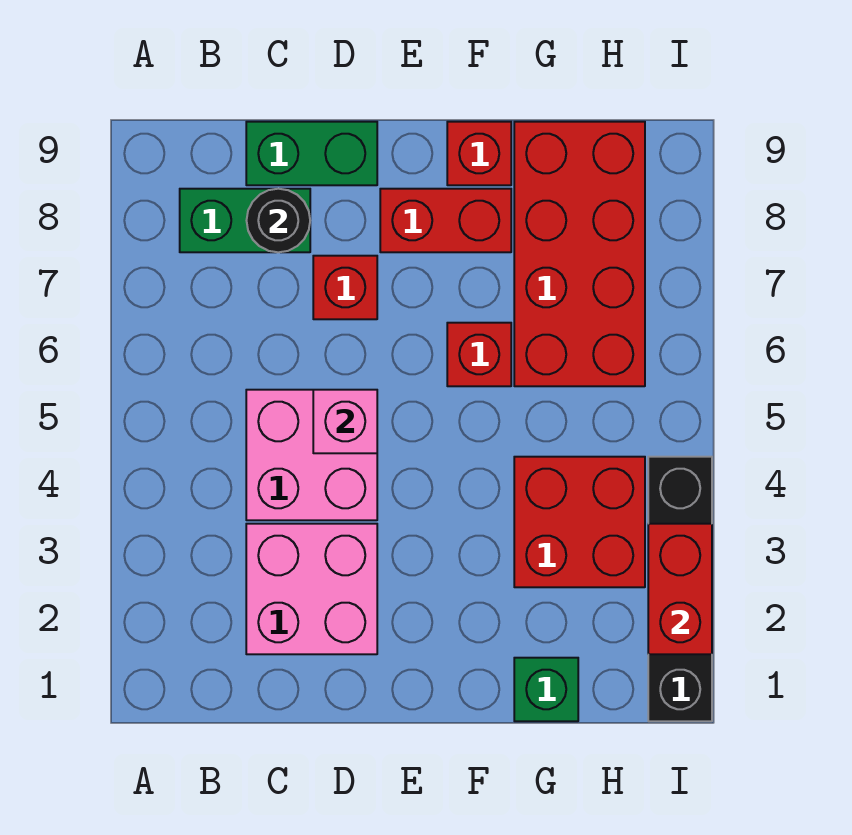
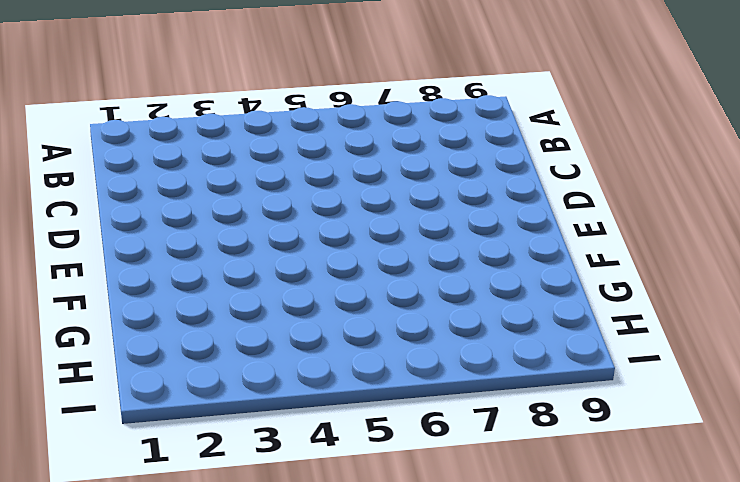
none -> green 1x2 brick [180,189,310,252]
none -> pink 2x2 brick [246,524,377,654]
none -> pink 2x2 brick [246,390,377,520]

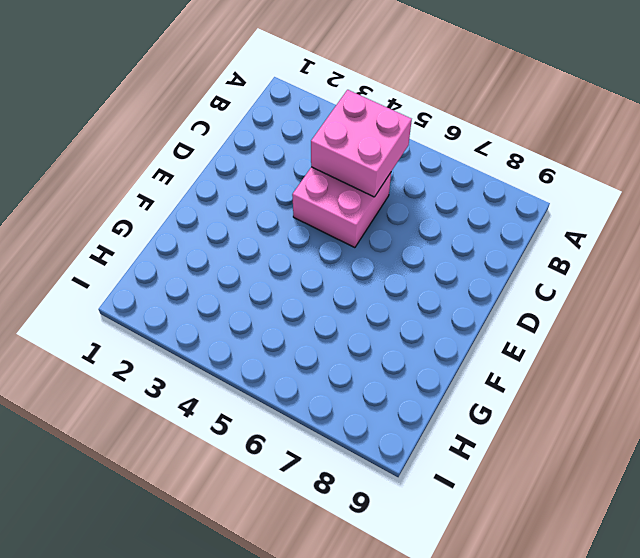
pink 2x2 brick [311,90,412,197] -> pink 2x2 brick moved to [246,524,377,654]
none -> green 1x2 brick [180,189,310,252]
none -> green 1x2 brick [246,122,377,185]
none -> red 1x1 brick [313,256,377,319]

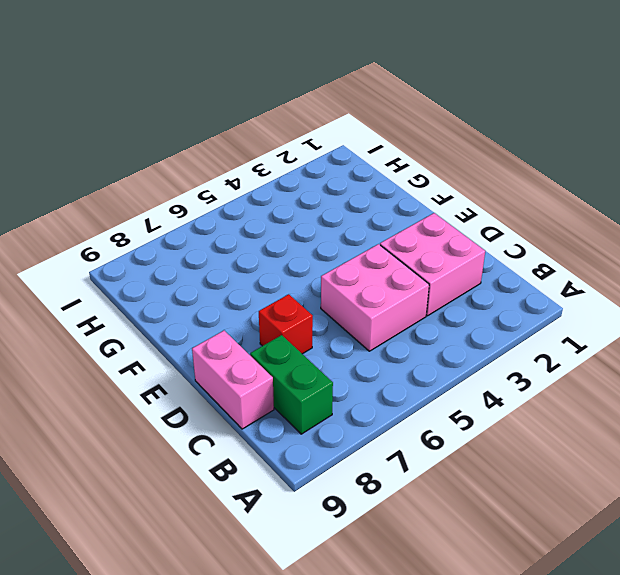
pink 1x2 brick [192,331,274,429] -> green 1x2 brick [246,122,377,185]
none -> red 1x2 brick [380,189,511,252]
none -> red 1x1 brick [447,323,511,386]
none -> red 1x1 brick [447,122,511,185]

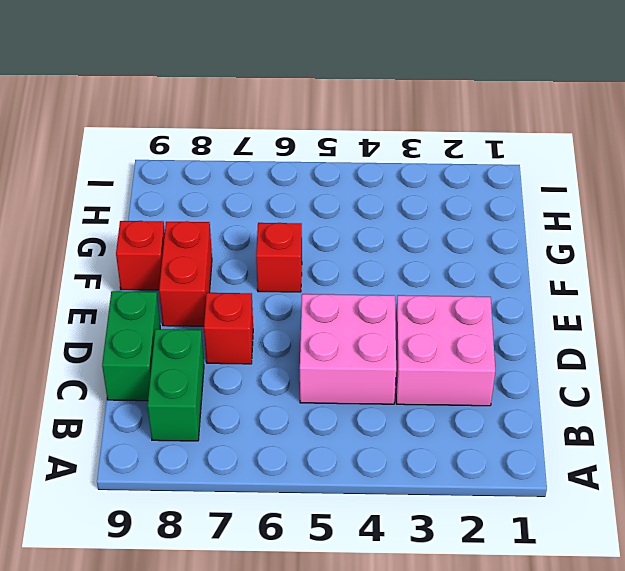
none -> green 1x1 brick [514,658,578,721]
none -> red 2x2 brick [514,457,645,587]
none -> red 2x4 brick [514,122,645,386]

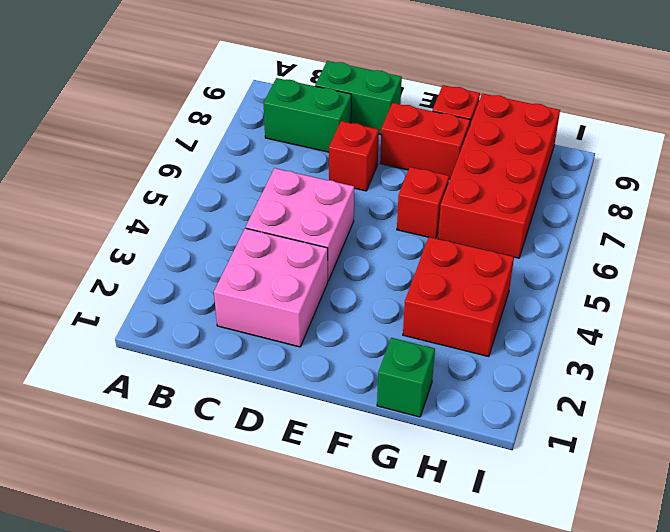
none -> black 1x4 brick [648,457,712,721]
none -> black 1x1 round brick [247,189,310,252]
none -> pink 1x1 brick [313,390,377,453]

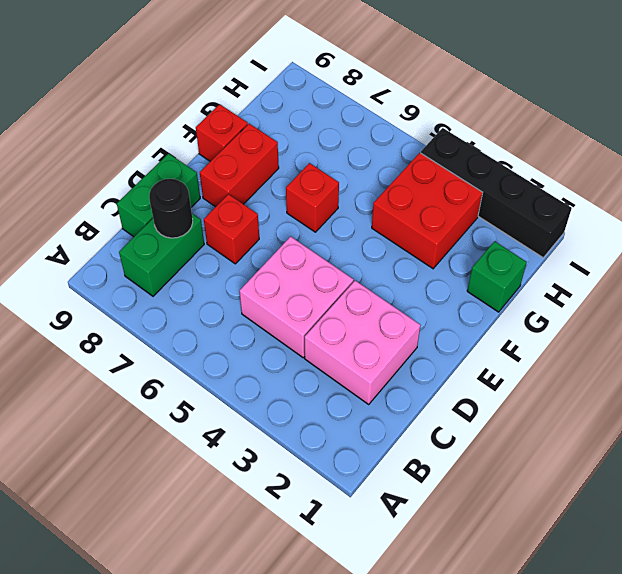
none -> red 2x4 brick [514,122,645,386]
none -> pink 1x1 brick [313,390,377,453]
none -> red 1x2 brick [648,524,712,654]

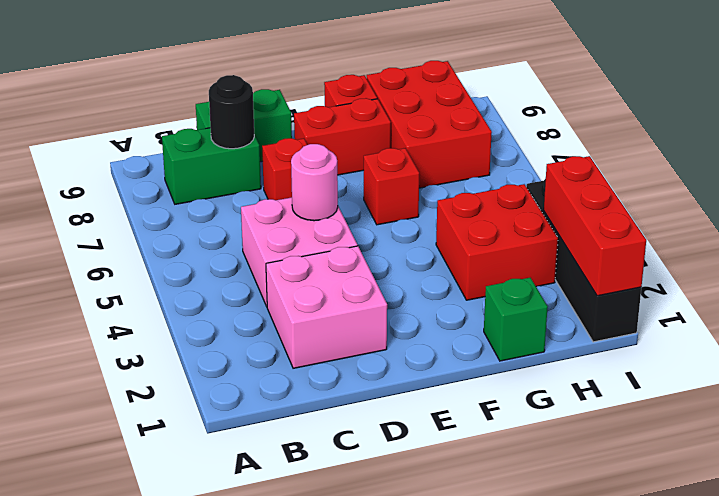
pink 1x1 round brick [291,144,338,221] -> pink 1x1 brick [313,390,377,453]
red 2x3 brick [367,61,492,188] -> red 2x4 brick [514,122,645,386]
red 1x3 brick [544,156,646,296] -> red 1x2 brick [648,524,712,654]

